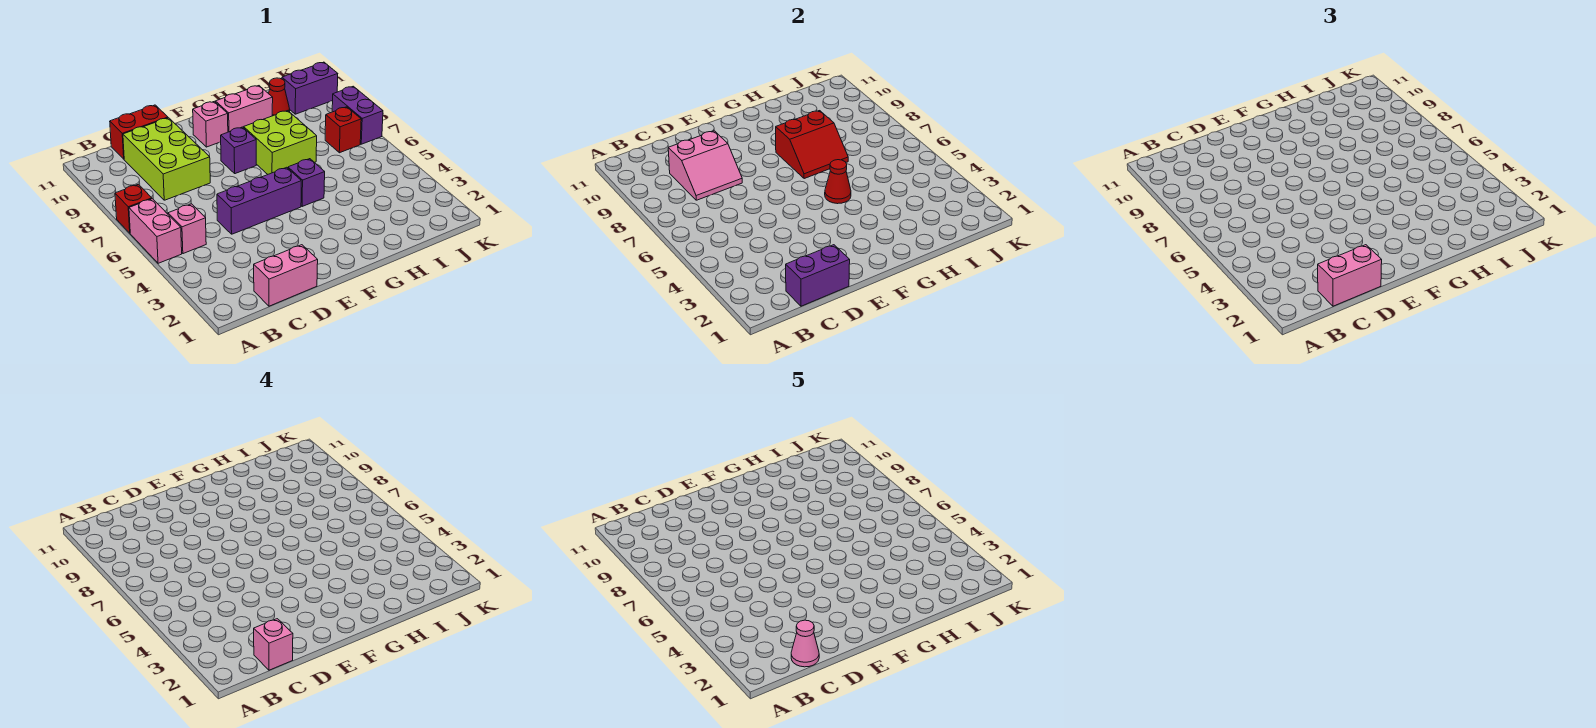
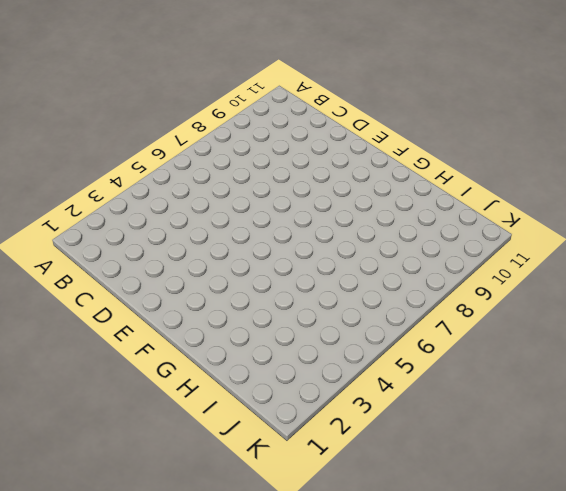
none -> pink 1x2 brick [129,199,182,263]
none -> red 1x1 brick [115,184,152,233]
none -> pink 1x1 brick [168,204,206,254]

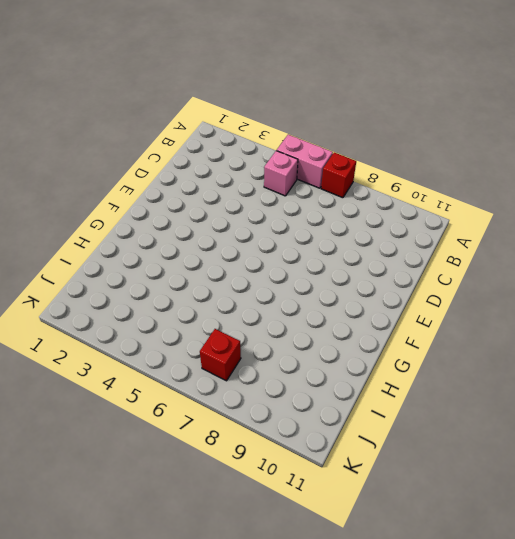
none -> pink 1x2 brick [254,245,318,306]
none -> lime 2x3 brick [123,118,210,200]
none -> red 1x2 brick [110,105,168,159]

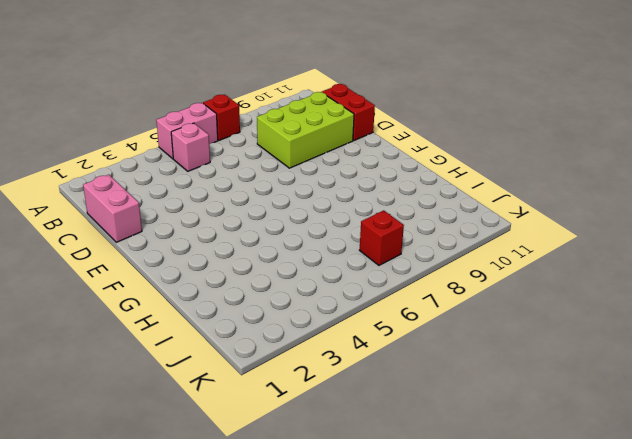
none -> purple 1x3 brick [217,167,301,234]
none -> purple 1x1 brick [221,127,256,174]
none -> pink 1x1 brick [193,101,228,147]

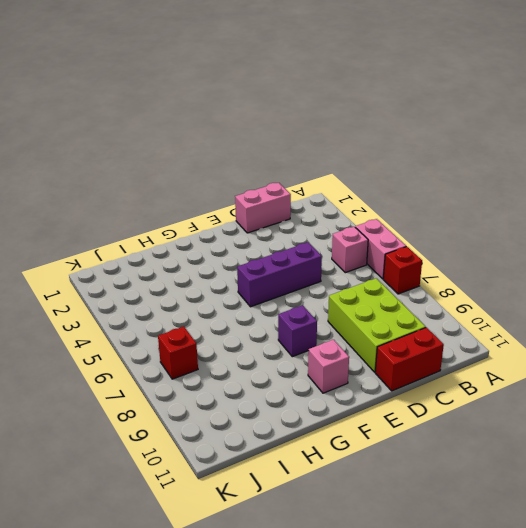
none -> purple 1x1 brick [288,159,325,206]
none -> lime 2x2 brick [244,111,317,174]
none -> pink 1x2 brick [215,86,273,132]

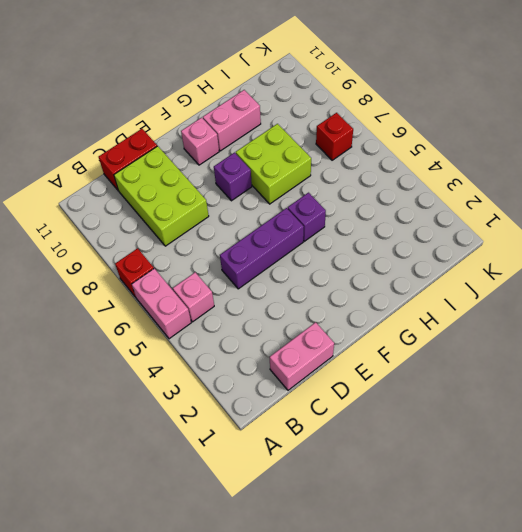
none -> red 1x1 cone [269,78,290,116]
none -> purple 1x2 brick [282,62,338,114]
none -> purple 1x2 brick [332,86,383,144]

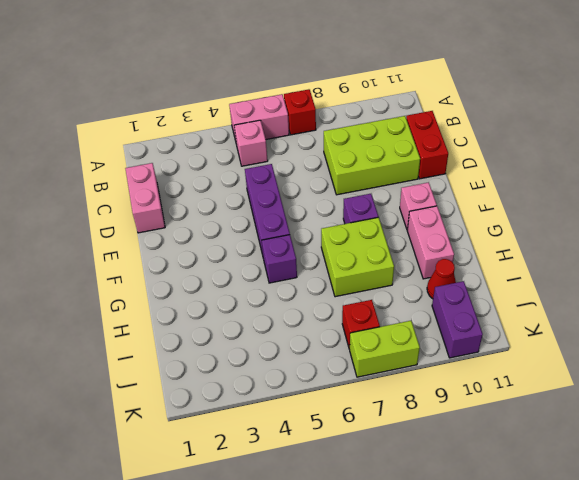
lime 1x2 brick [350,321,420,377] -> purple 1x2 brick [332,86,383,144]
none -> purple 1x2 brick [786,245,850,306]
none -> pink 2x2 slope [668,131,742,200]
none -> red 1x1 cone [825,160,851,204]

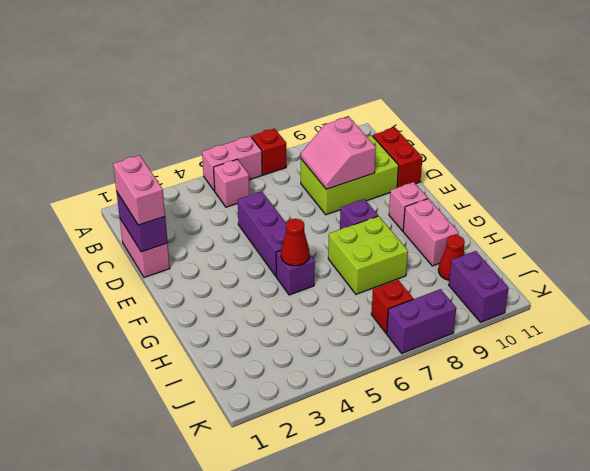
none -> red 2x2 slope [776,111,848,179]
none -> pink 1x1 brick [254,619,293,670]
none -> pink 1x1 cone [791,620,819,667]

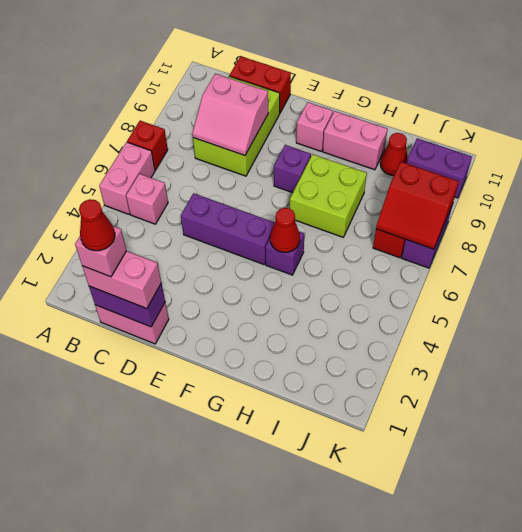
red 1x1 cone [79,199,115,251] -> pink 1x1 cone [791,620,819,667]
red 2x2 slope [376,162,459,249] -> red 2x2 slope moved to [776,111,848,179]

